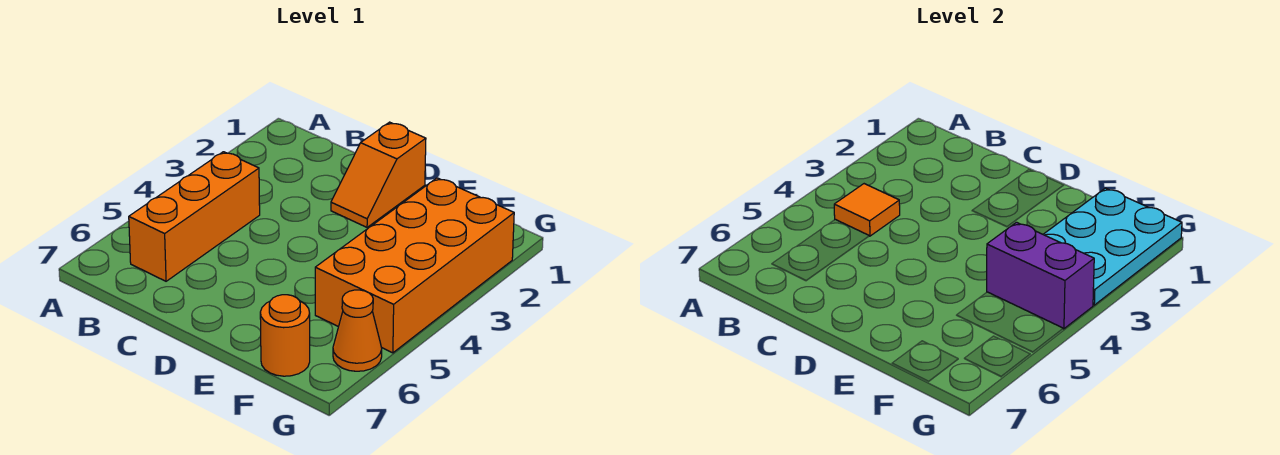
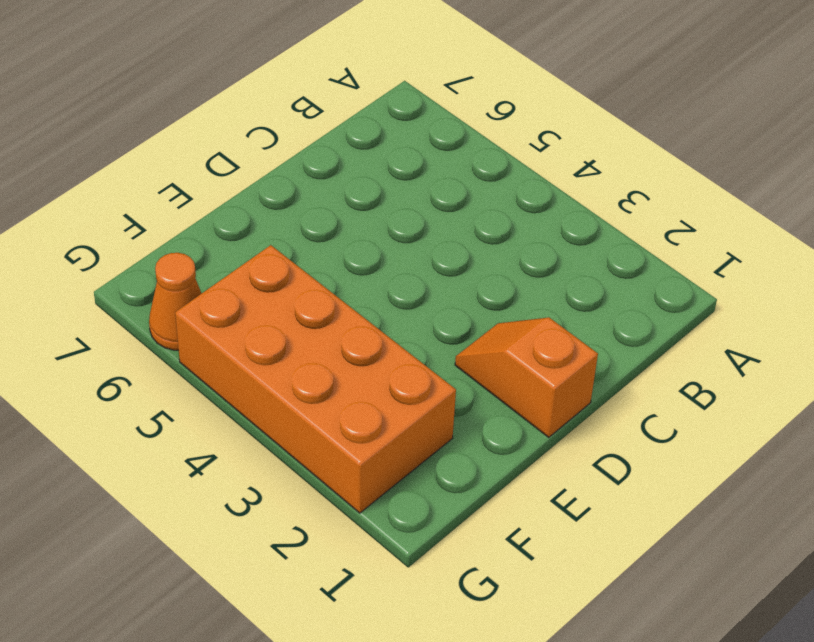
none -> orange 1x3 brick [129,152,260,281]
none -> orange 1x1 round brick [260,295,310,376]

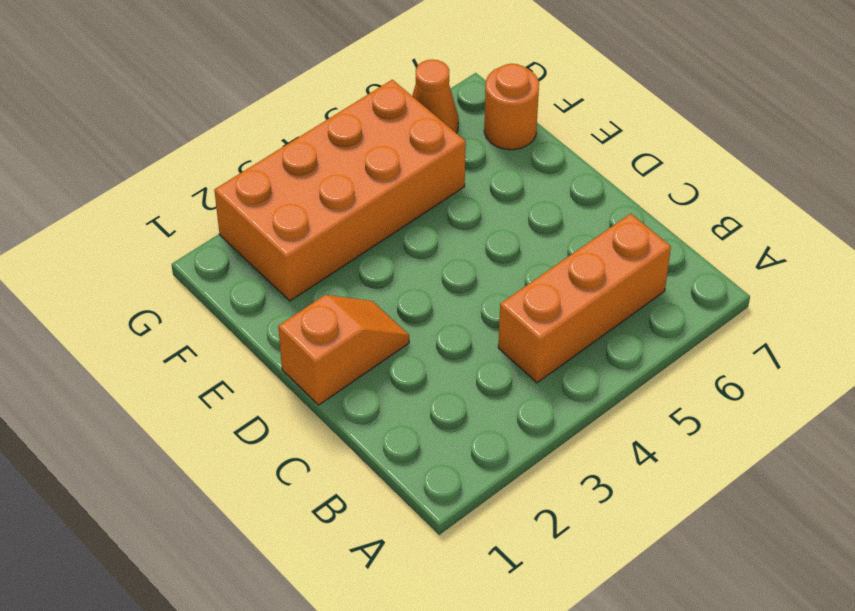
none -> orange 1x1 tile [834,184,900,236]
none -> cyan 2x3 plate [1043,188,1182,305]

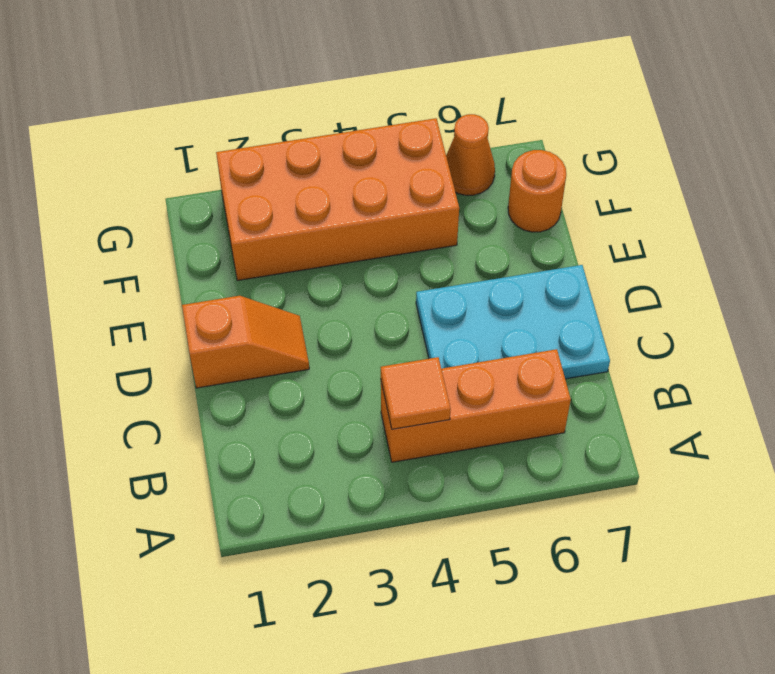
cyan 2x3 plate [416,265,610,379] -> cyan 2x3 plate moved to [1043,188,1182,305]
none -> purple 1x2 brick [987,222,1094,329]

